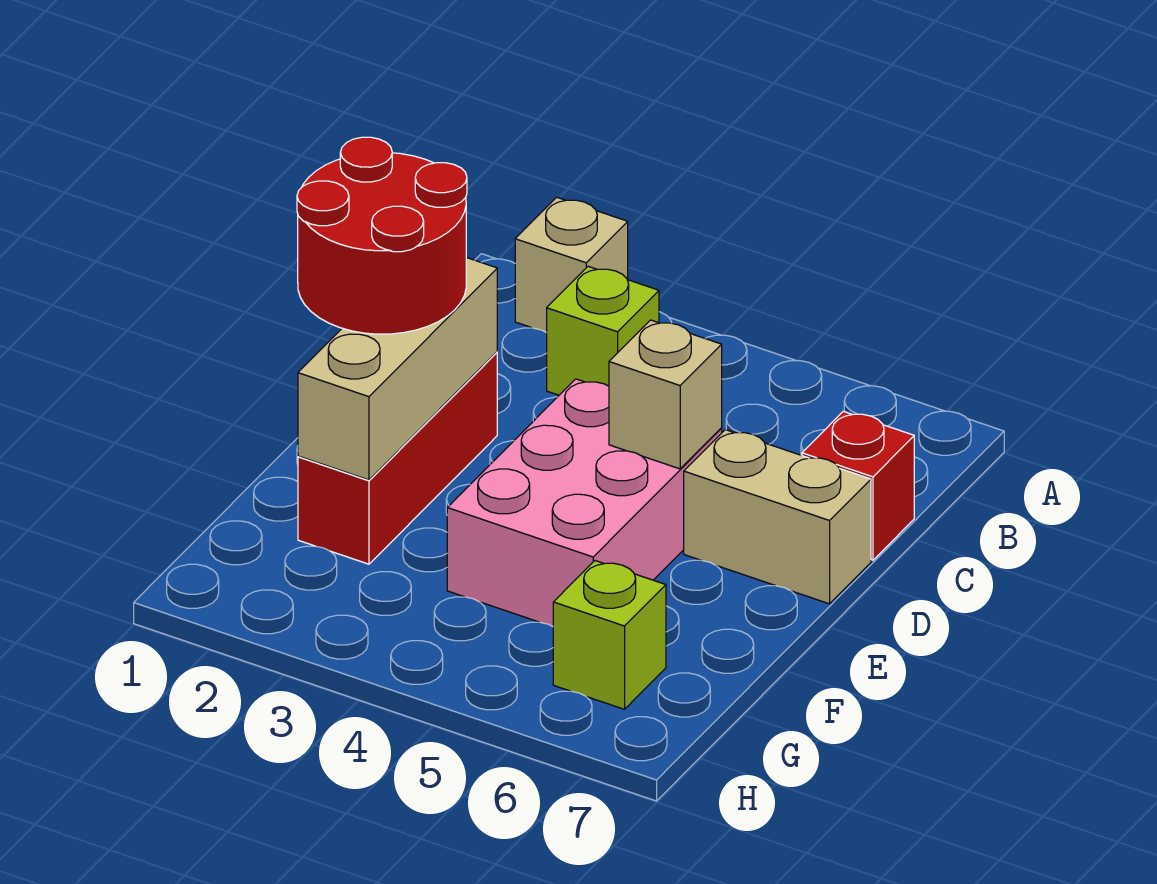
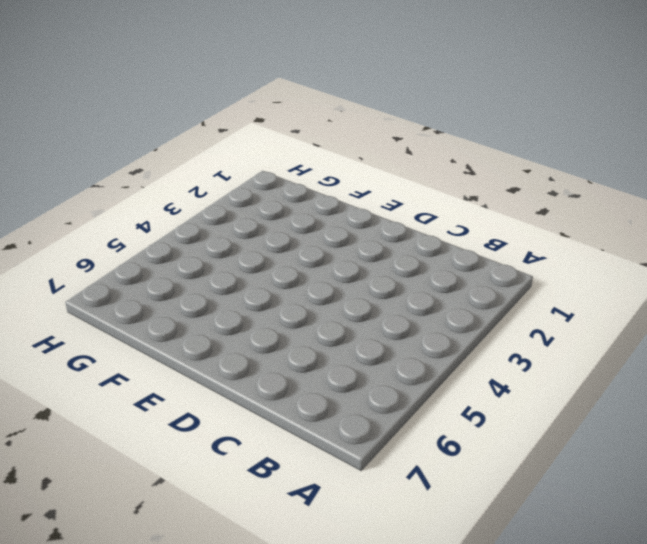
none -> tan 1x1 brick [515,197,628,333]
none -> lime 1x1 brick [547,266,659,395]

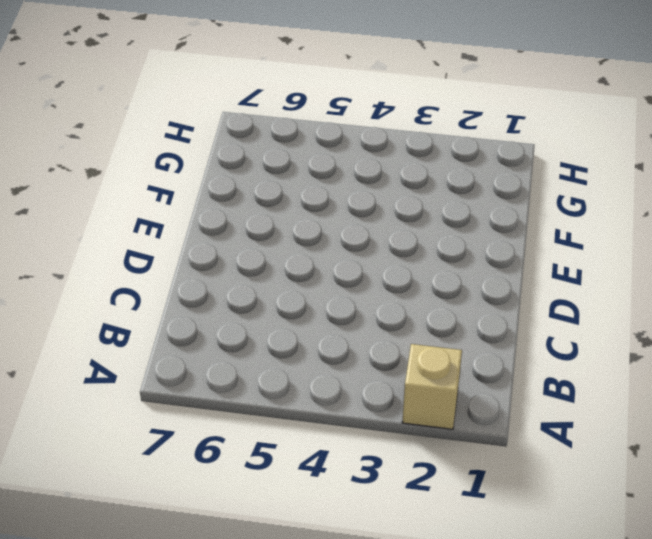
none -> lime 1x1 brick [547,266,659,395]
none -> red 1x1 brick [802,411,914,560]

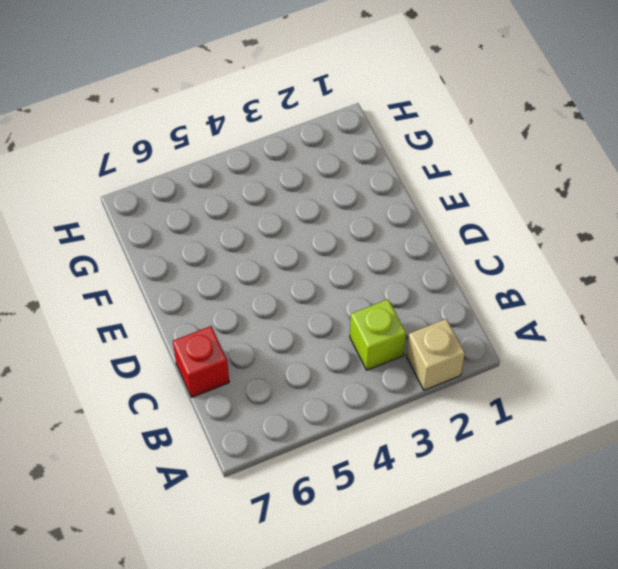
none -> red 1x3 brick [298,352,497,564]
none -> pink 2x3 brick [447,379,722,626]

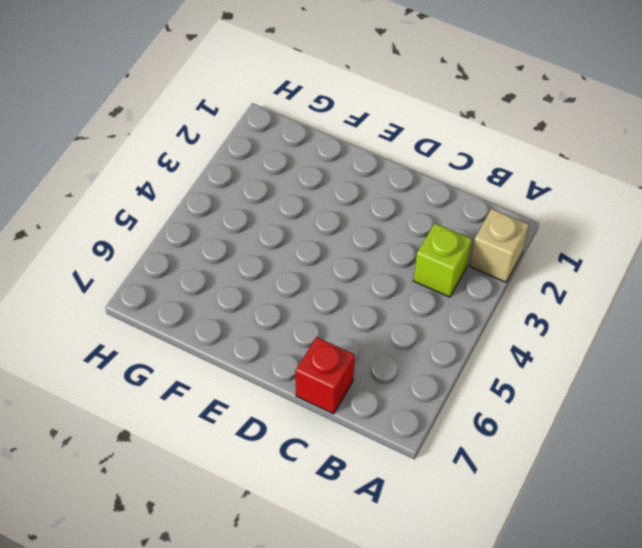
none -> red 1x3 brick [298,352,497,564]
none -> pink 2x3 brick [447,379,722,626]

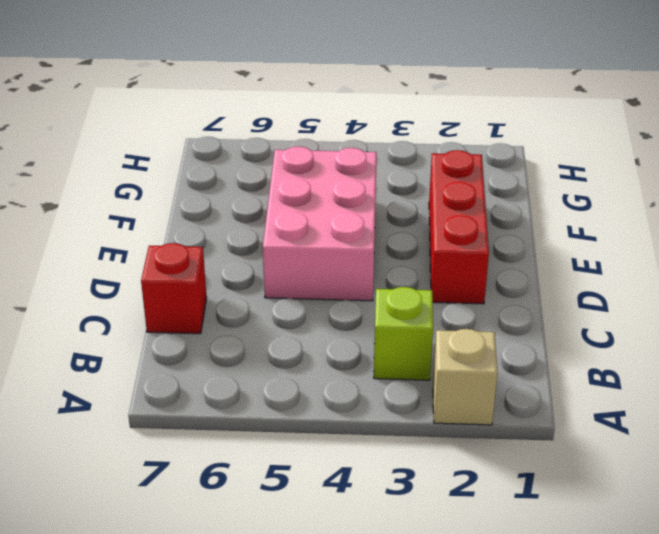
none -> tan 1x2 brick [684,430,871,604]
none -> lime 1x1 brick [553,561,666,709]

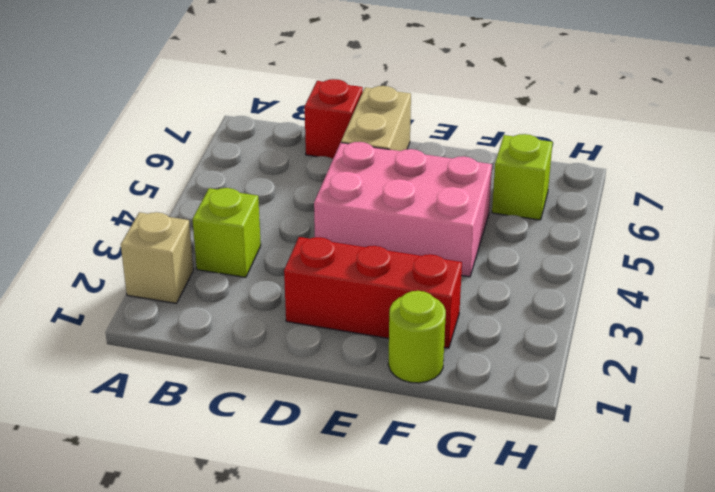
lime 1x1 round brick [388,291,446,383] -> none
none -> tan 1x3 brick [298,258,497,480]
none -> tan 1x1 brick [609,320,722,469]

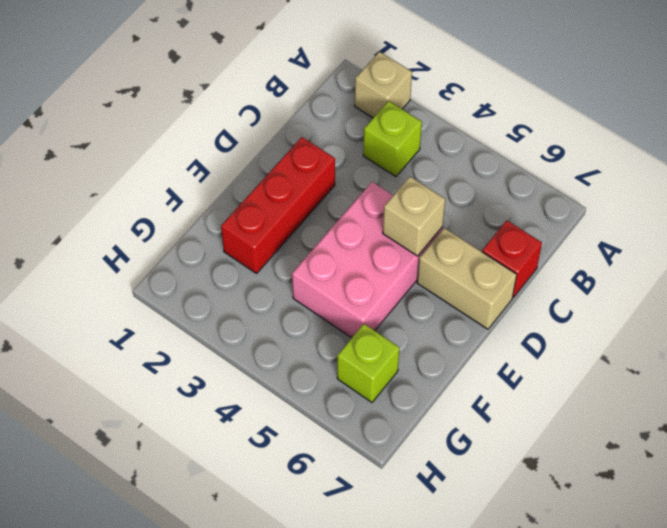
none -> tan 1x3 brick [298,258,497,480]
none -> red 2x2 round brick [297,137,467,334]

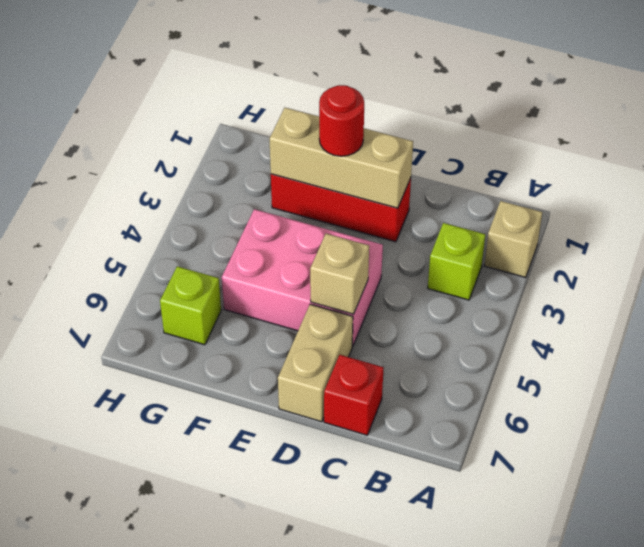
red 1x1 round brick [319,85,364,156] -> red 2x2 round brick [297,137,467,334]

